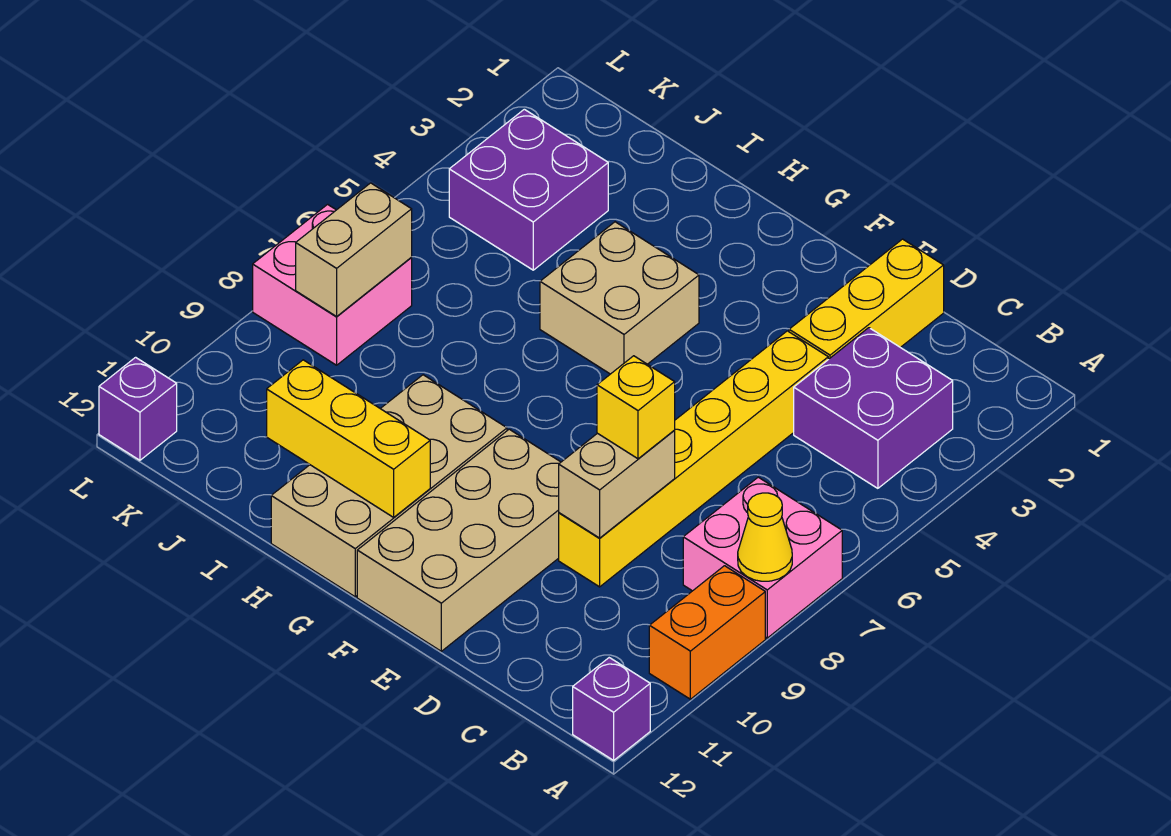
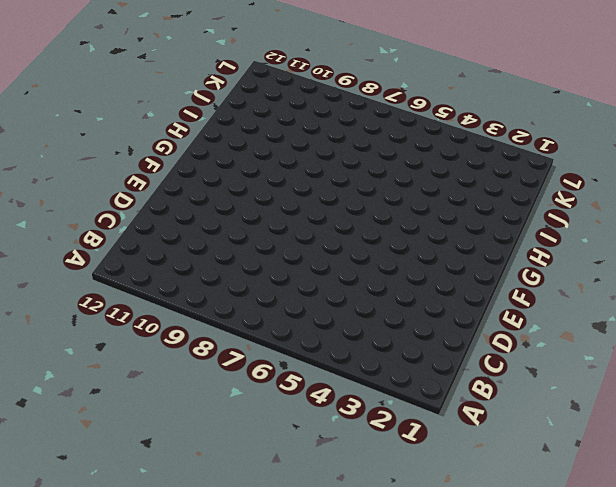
none -> pink 2x2 brick [683,477,842,638]
none -> orange 1x2 brick [649,566,765,699]
none -> purple 1x1 brick [573,658,650,760]

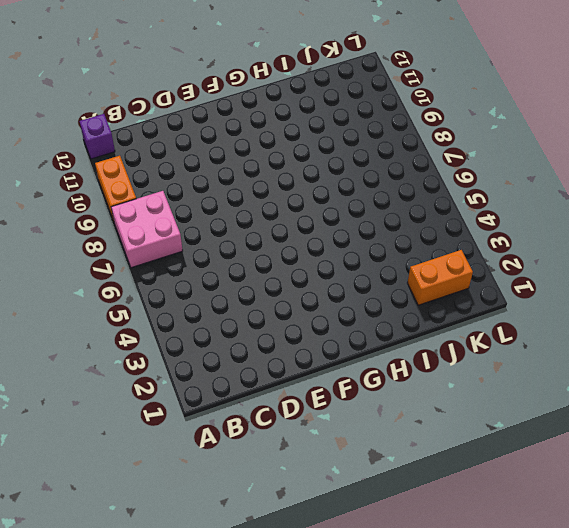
orange 1x2 brick [408,250,473,305] -> none
none -> purple 2x2 brick [794,328,953,488]
none -> yellow 1x3 brick [789,239,944,359]
none -> yellow 1x6 brick [559,331,828,587]

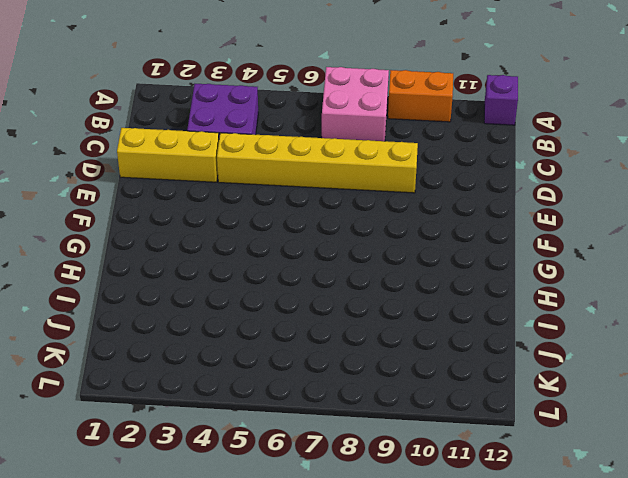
none -> tan 2x4 brick [357,429,561,651]
none -> tan 2x2 brick [540,222,699,374]
none -> tan 2x4 brick [271,375,507,597]

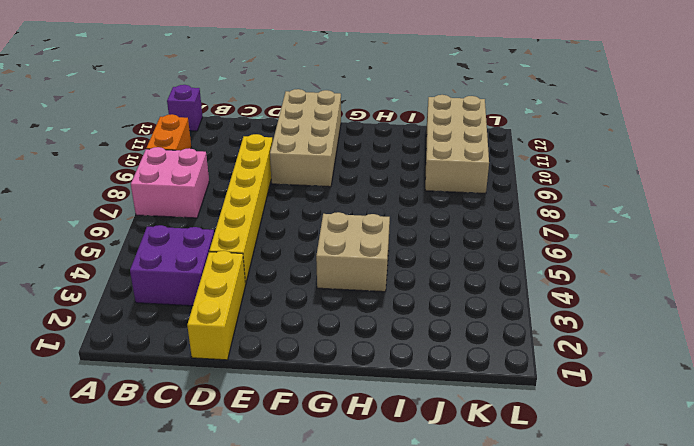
tan 2x4 brick [425,95,489,194] -> tan 2x4 brick moved to [271,375,507,597]
none -> purple 2x2 brick [449,109,608,270]
none -> pink 2x2 brick [253,204,412,365]
none -> purple 1x1 brick [99,357,177,460]

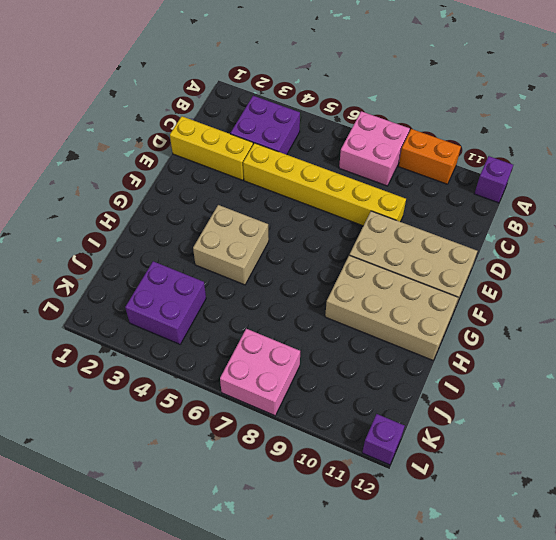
none -> yellow 1x1 cone [738,493,792,581]
none -> tan 1x2 brick [559,431,675,538]
none -> yellow 1x3 brick [267,360,430,517]

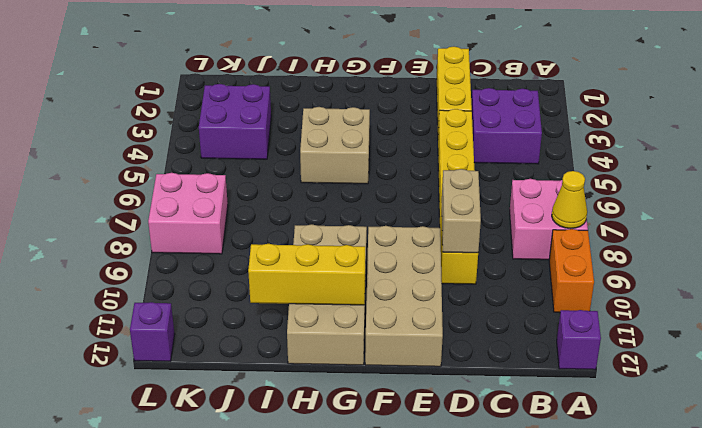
none -> tan 1x2 brick [296,183,412,316]
none -> yellow 1x1 brick [597,356,675,459]

